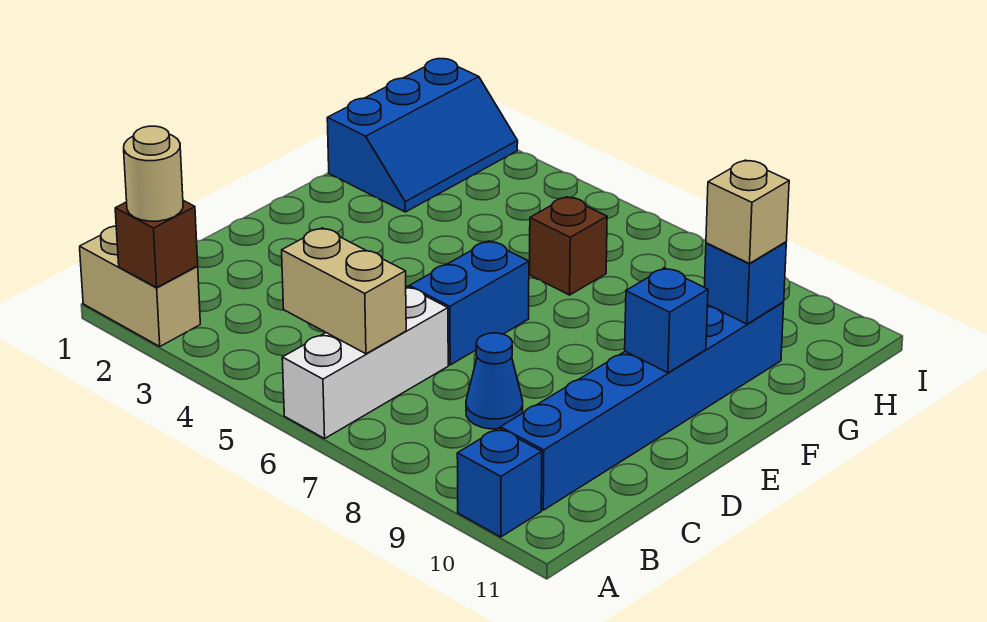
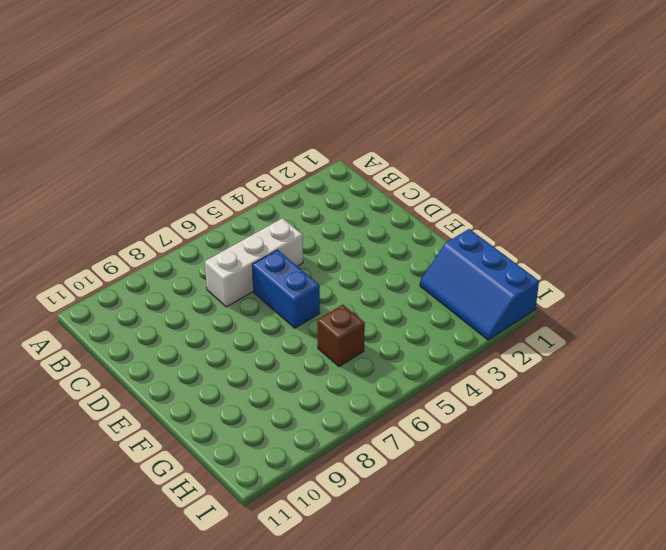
white 1x3 brick [205,218,303,307] -> white 1x3 brick turned to [282,287,448,439]
none -> tan 1x2 brick [80,226,200,346]
none -> blue 1x1 brick [457,428,542,537]
none -> blue 1x6 brick [500,302,784,510]

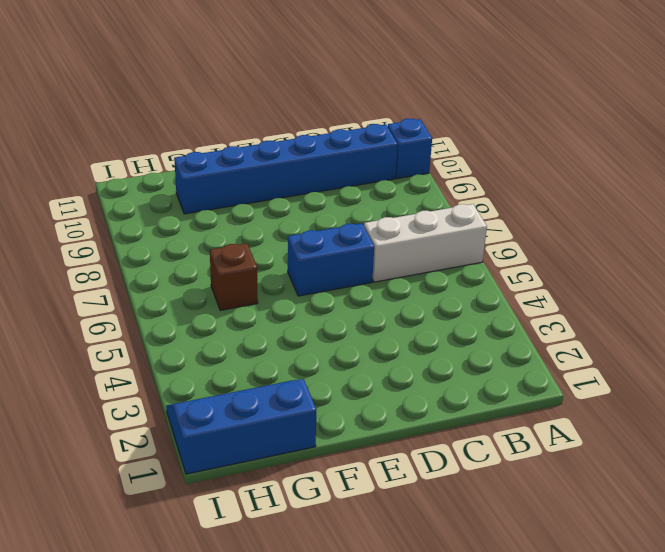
none -> tan 1x2 brick [80,226,200,346]
none -> blue 1x1 cone [466,333,523,429]
none -> brown 1x1 brick [115,200,198,287]

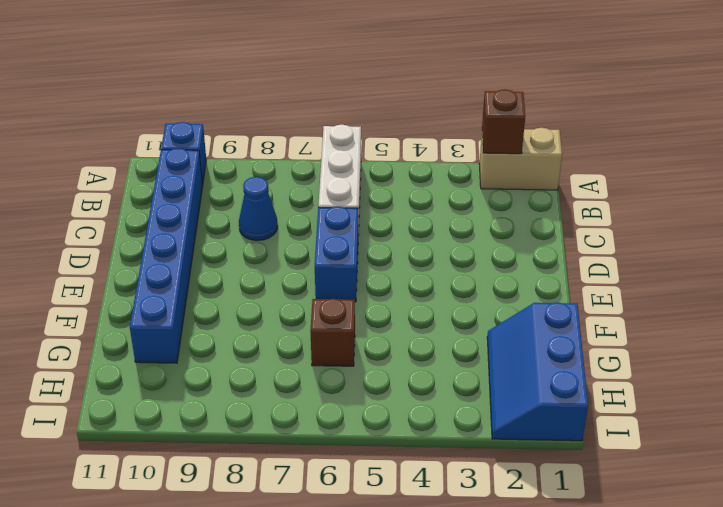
none -> tan 1x2 brick [282,228,406,354]
none -> blue 1x1 brick [625,268,708,373]
none -> blue 1x1 brick [704,242,786,324]

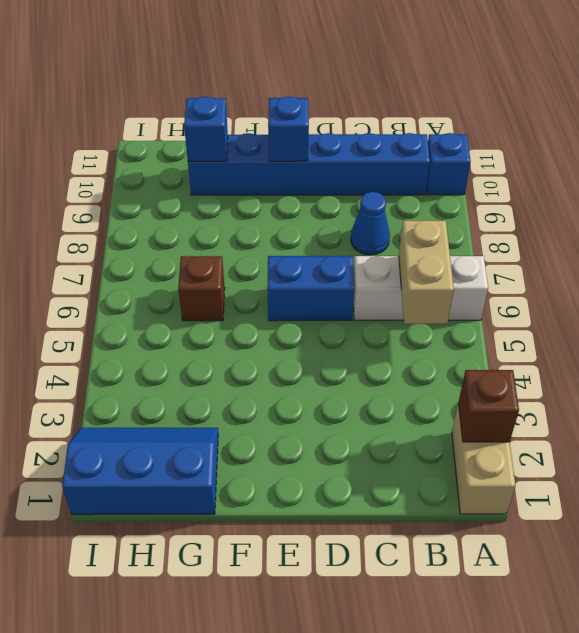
none -> tan 1x1 round brick [124,126,183,221]
none -> tan 1x1 brick [706,160,789,264]

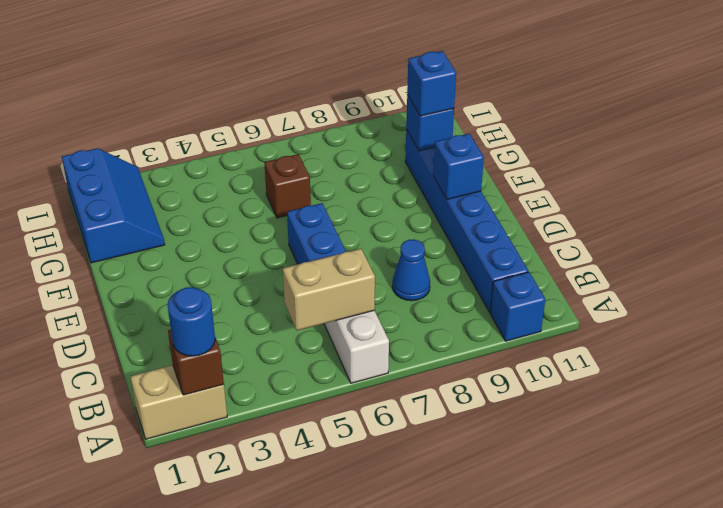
blue 1x1 round brick [167,287,215,356] -> tan 1x1 round brick [124,126,183,221]
blue 1x1 brick [407,51,456,116] -> tan 1x1 brick [706,160,789,264]

